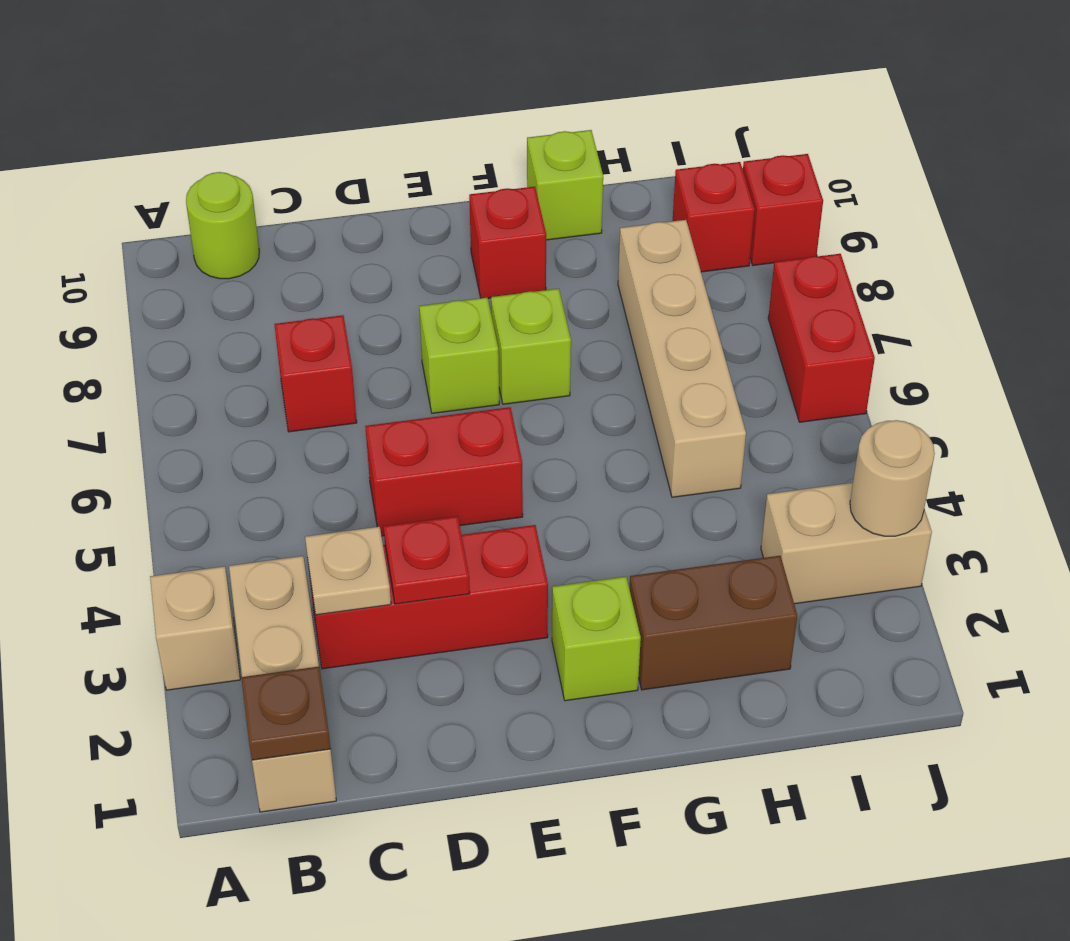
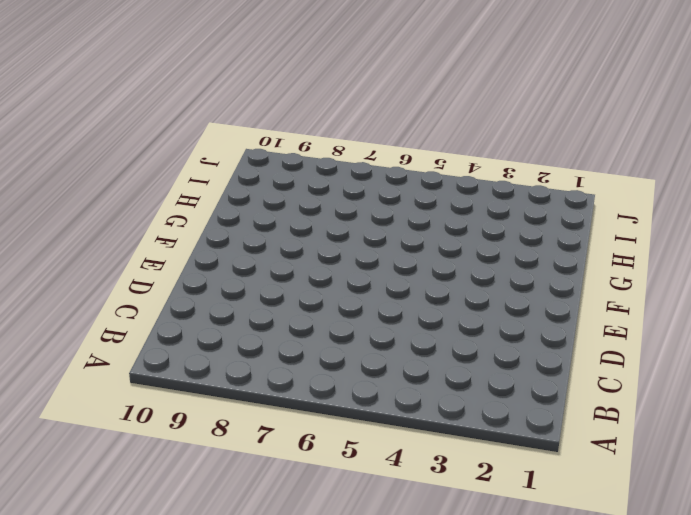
none -> tan 1x1 brick [150,566,240,690]
none -> tan 1x3 brick [229,556,336,812]
none -> lime 1x1 round brick [186,172,259,279]

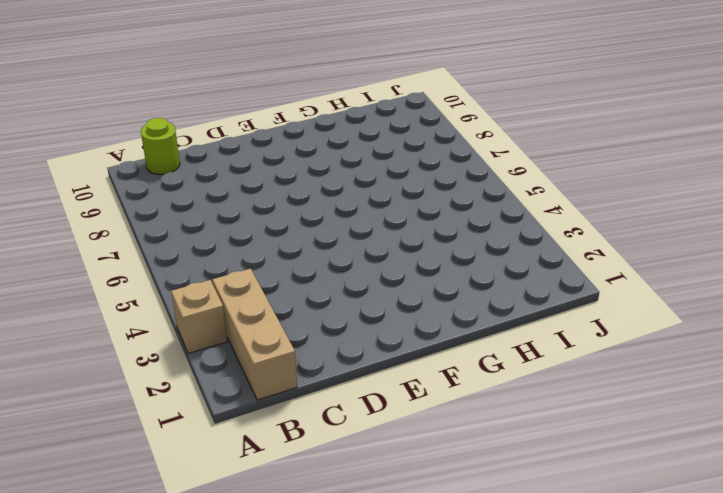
none -> red 1x3 brick [308,525,548,669]
none -> red 1x1 brick [274,315,357,432]
none -> red 1x2 brick [365,407,523,536]

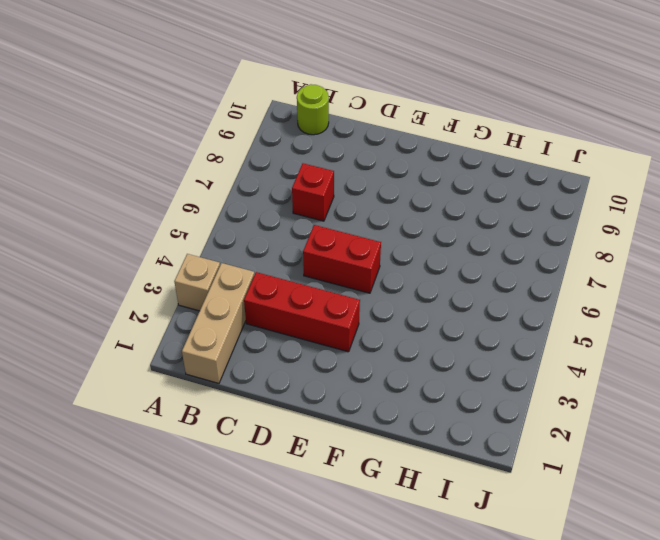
none -> lime 1x1 brick [419,298,499,413]
none -> lime 1x1 brick [552,577,641,701]
none -> lime 1x1 brick [491,289,571,404]

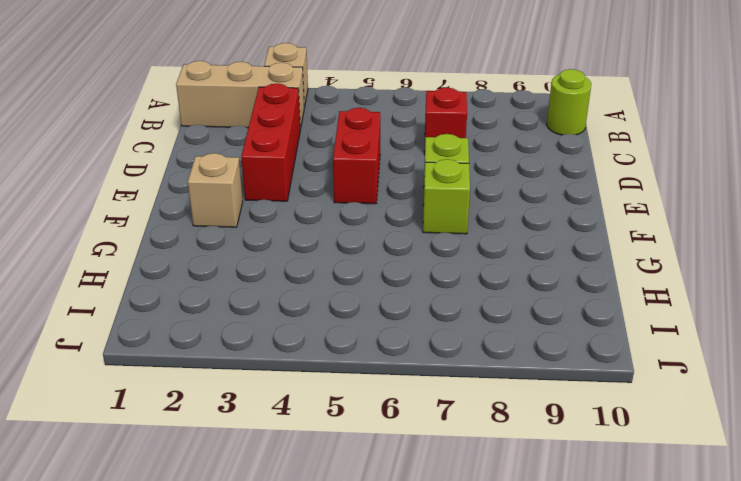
tan 1x1 brick [188,153,243,227] -> lime 1x1 brick [552,577,641,701]
none -> red 1x1 brick [469,187,546,298]
none -> brown 1x2 brick [630,556,797,690]
none -> lime 1x1 brick [527,130,603,240]

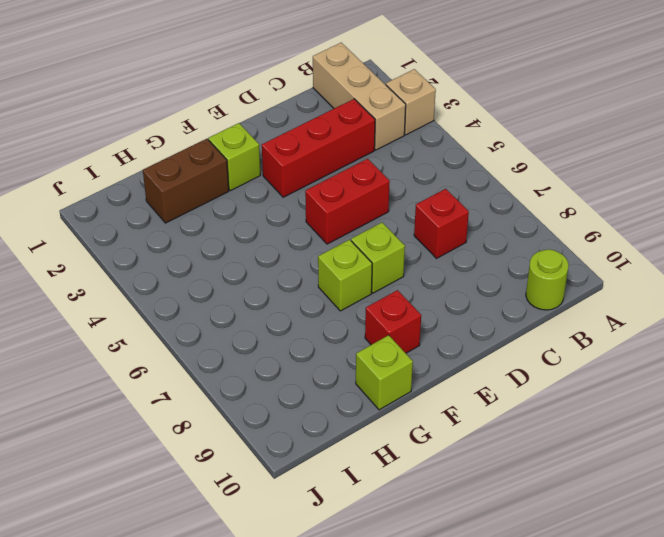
none -> tan 1x4 brick [618,220,746,497]
none -> tan 1x2 brick [761,483,932,604]
none -> red 1x1 brick [673,162,755,272]

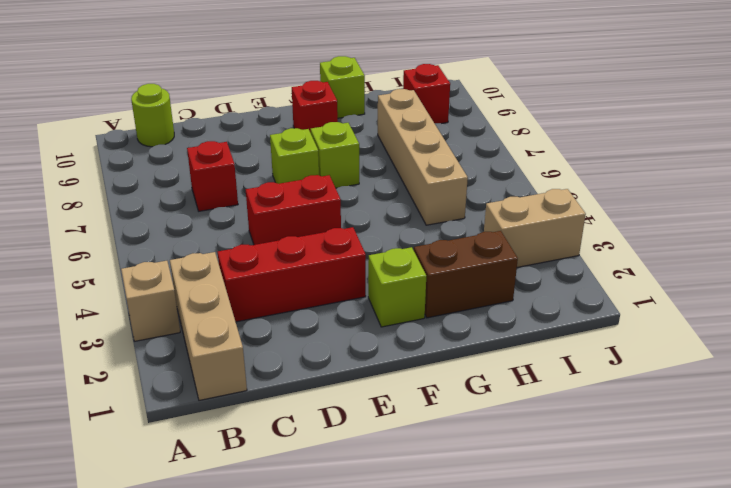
none -> red 1x2 brick [768,254,875,422]
none -> red 1x1 brick [743,154,823,265]
none -> brown 1x1 plate [241,667,331,760]

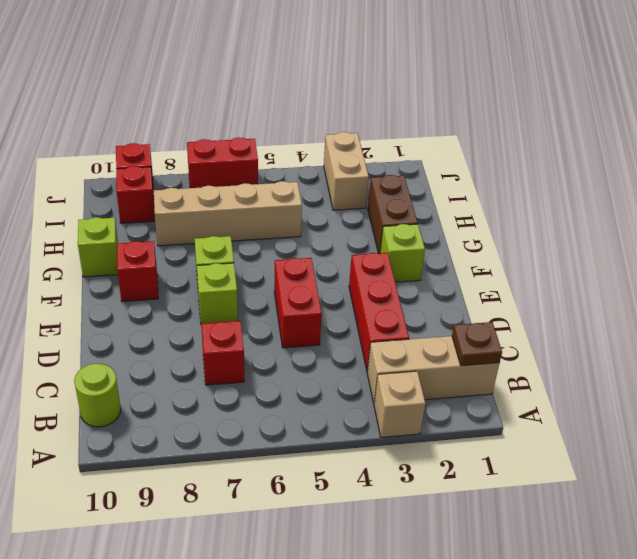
none -> tan 1x1 plate [305,527,391,615]
none -> red 1x1 plate [384,516,470,604]
none -> tan 1x1 round brick [850,420,935,536]

